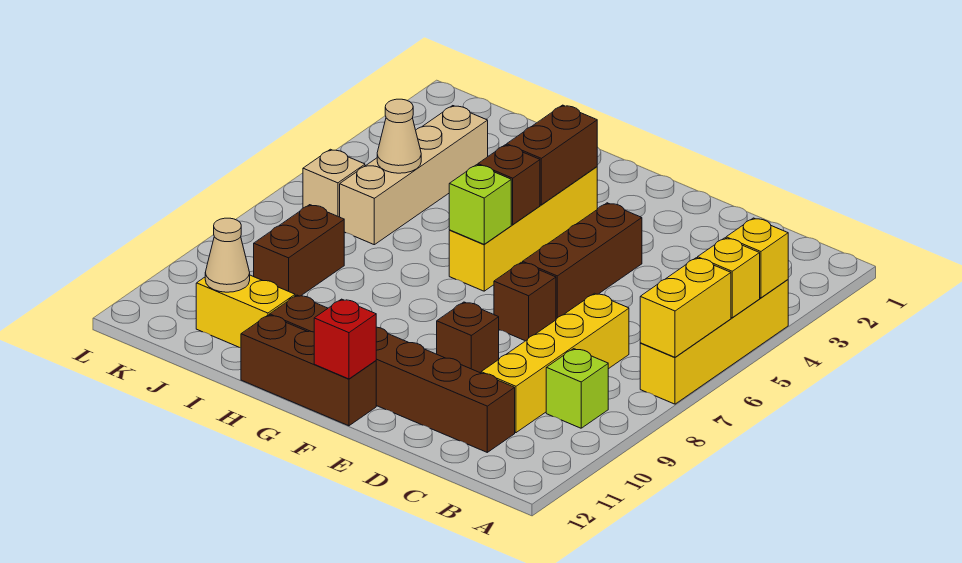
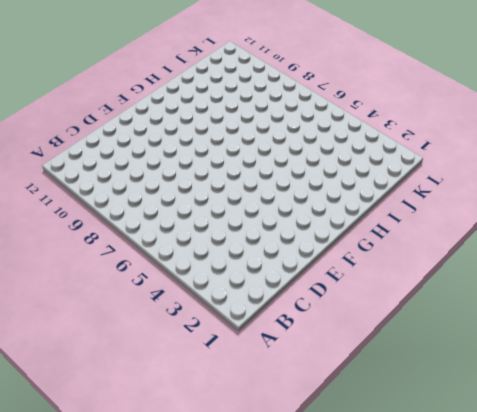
none -> yellow 1x4 brick [640,280,788,404]
none -> lime 1x1 brick [546,349,608,428]
none -> yellow 1x4 brick [481,293,629,433]

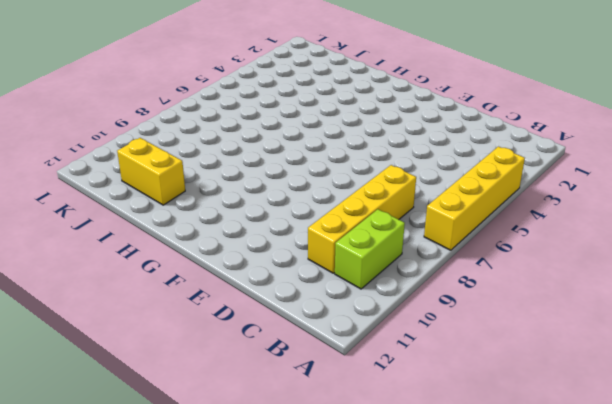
lime 1x2 brick [335,209,405,289] -> lime 1x1 brick [546,349,608,428]
none -> brown 1x6 brick [270,295,515,452]
none -> brown 1x3 brick [523,203,642,319]
none -> brown 1x1 brick [494,262,556,341]

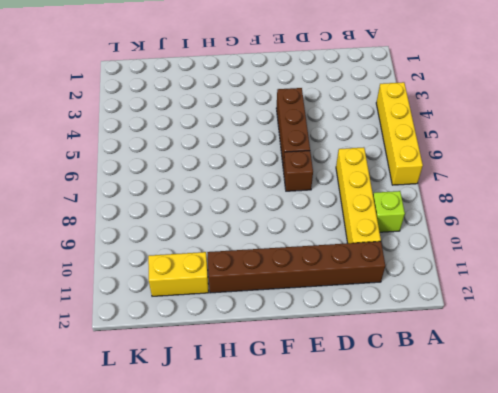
none -> brown 1x1 brick [437,302,499,373]
none -> brown 1x3 brick [241,315,376,426]
none -> yellow 1x4 brick [449,167,597,291]

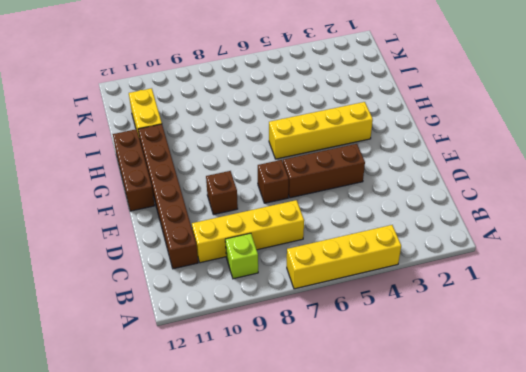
none -> tan 1x4 brick [340,106,488,245]
none -> brown 1x2 brick [254,205,344,296]
none -> tan 1x1 brick [303,149,365,217]

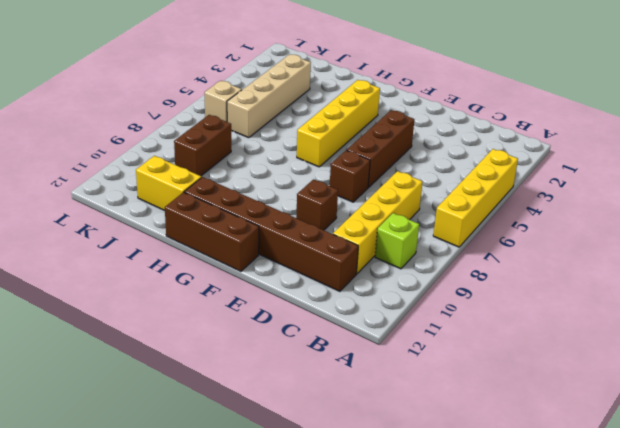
none -> yellow 1x1 brick [726,218,788,298]
none -> yellow 1x1 brick [698,238,760,318]
none -> yellow 1x2 brick [640,258,731,357]

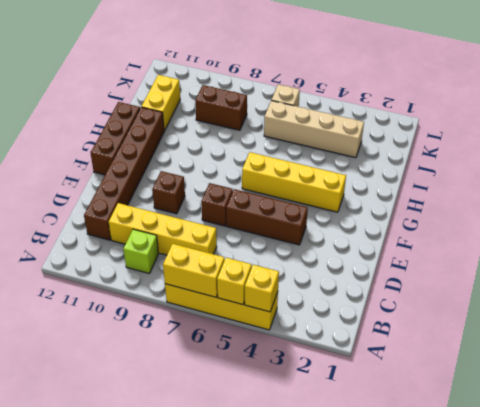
none -> red 1x1 brick [314,299,376,379]
none -> brown 1x2 brick [507,105,597,205]
none -> brown 1x1 brick [478,145,540,224]

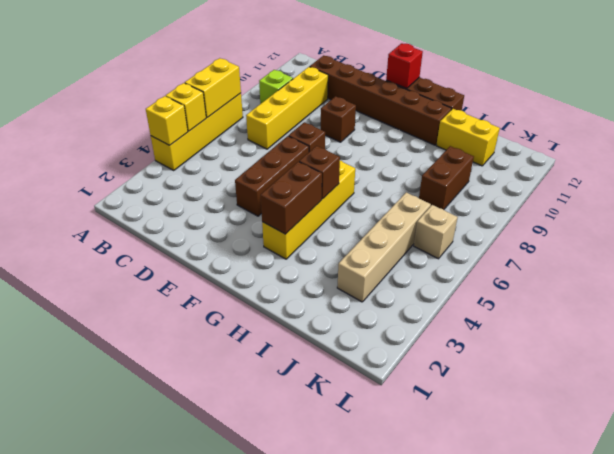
none -> lime 1x1 brick [449,165,511,244]
none -> tan 1x1 cone [377,99,421,173]
none -> tan 1x1 cone [205,218,250,292]

